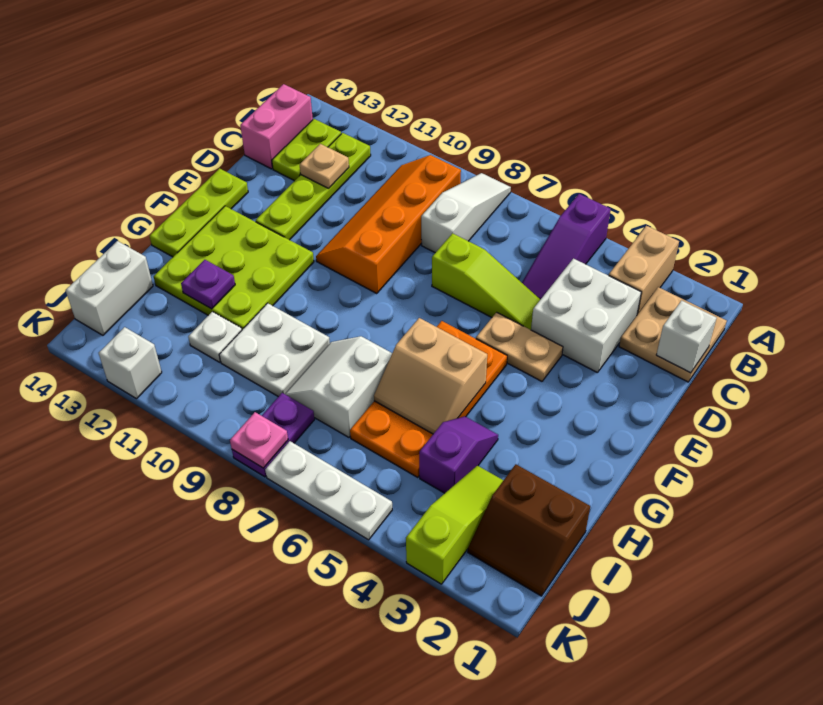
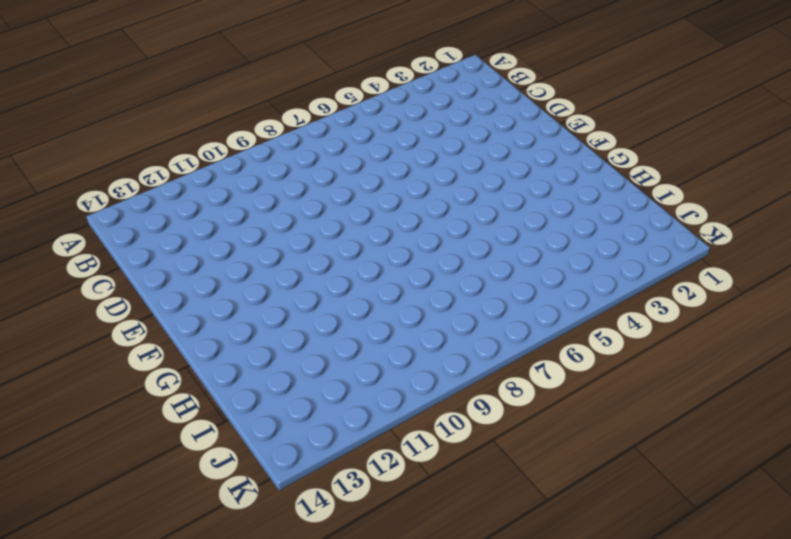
none -> tan 1x2 brick [609,226,679,315]
none -> purple 1x3 slope [522,194,611,300]
none -> white 1x3 slope [421,173,511,253]

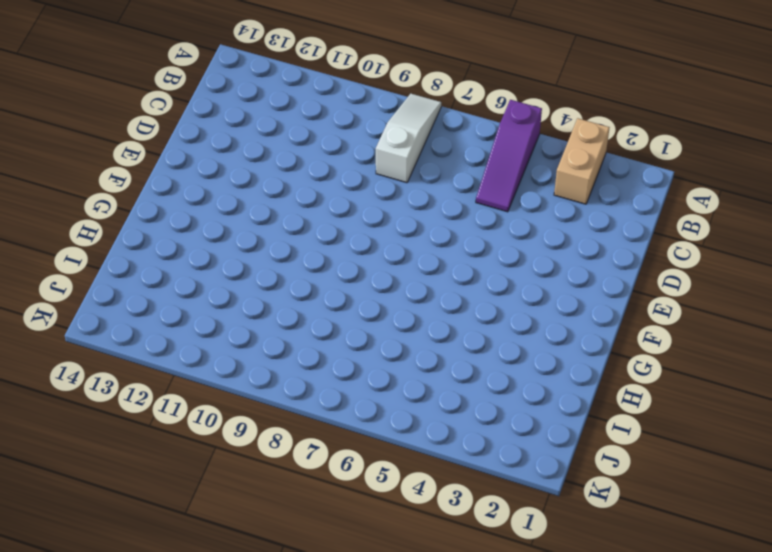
none -> tan 2x2 plate [619,287,727,382]
none -> orange 2x4 slope [316,155,461,294]
none -> lime 1x4 plate [256,133,371,240]

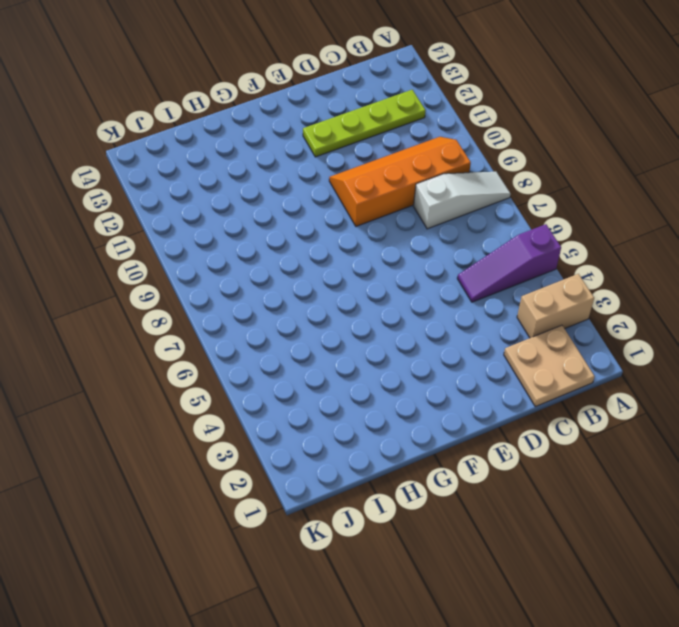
none -> lime 1x2 plate [272,119,341,181]
none -> pink 1x2 brick [240,84,313,169]
none -> white 2x2 brick [531,259,641,373]

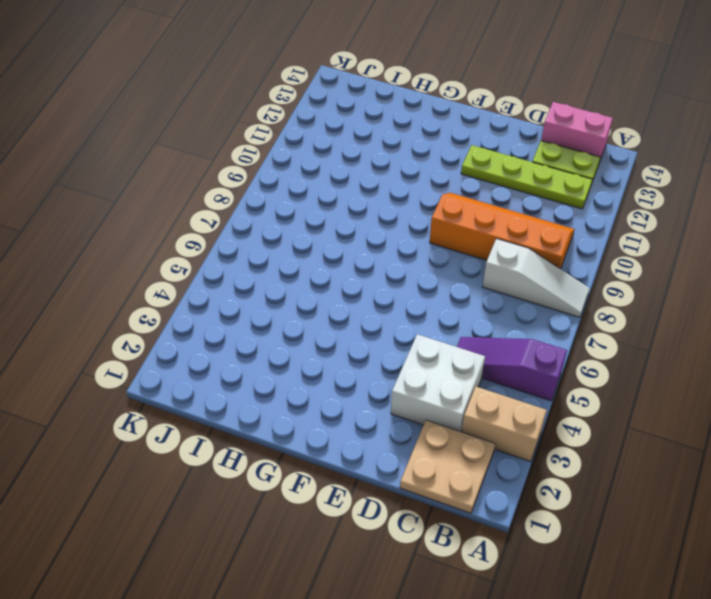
none -> lime 1x3 slope [432,233,540,330]
none -> tan 1x2 plate [476,312,563,381]
none -> lime 1x3 plate [150,168,248,257]

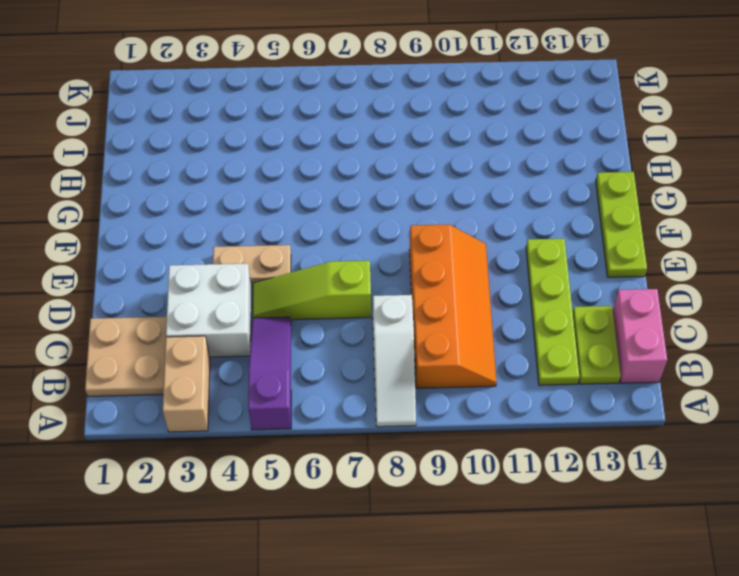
none -> orange 2x4 plate [350,321,507,477]
none -> lime 3x3 plate [154,206,314,330]
none -> purple 1x2 slope [419,416,498,493]

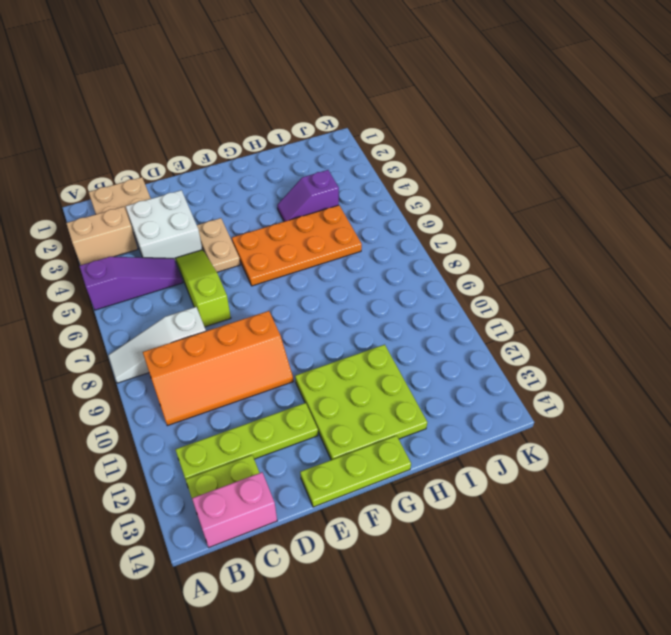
none -> white 2x2 slope [285,336,392,437]
none -> white 2x2 plate [219,303,330,397]
none -> brown 2x2 slope [468,464,590,596]

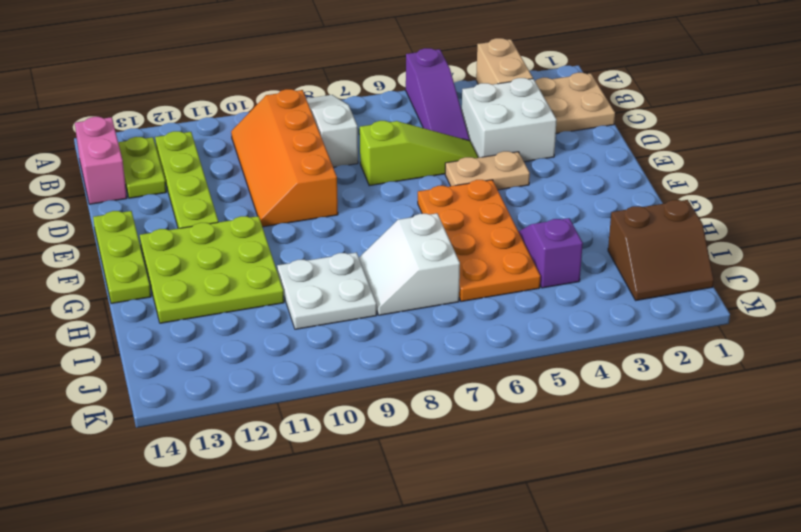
none -> lime 1x3 slope [406,466,503,584]
none -> white 1x1 plate [188,312,242,362]
none -> white 1x2 brick [66,241,153,335]

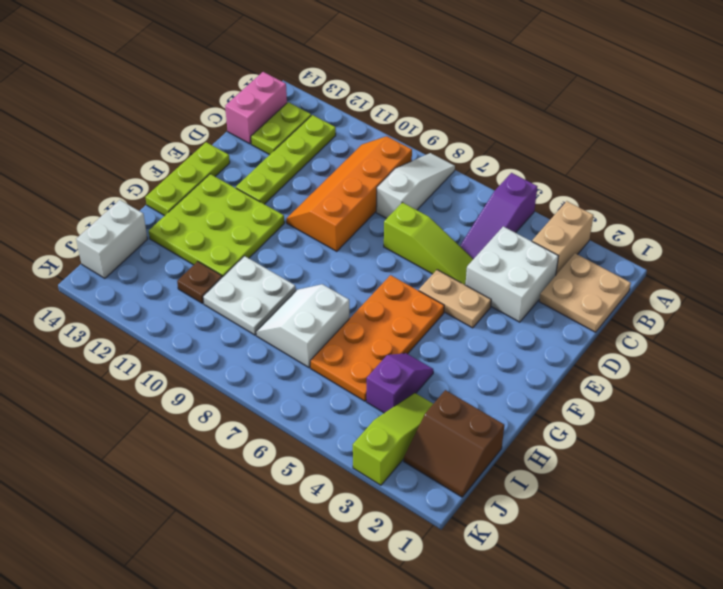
brown 1x1 plate [177,261,222,303] -> white 1x1 plate [188,312,242,362]
none -> purple 1x2 plate [232,393,314,477]
none -> white 1x3 plate [265,441,392,540]
none -> white 1x1 brick [99,327,162,399]

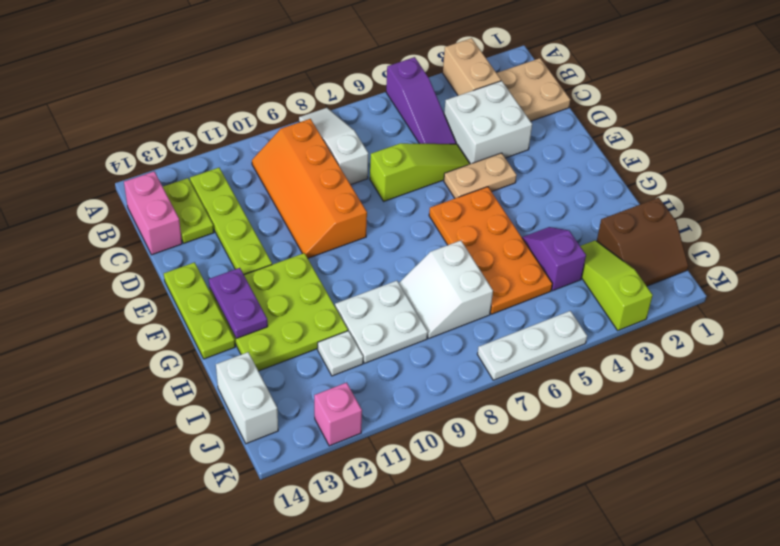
purple 1x2 plate [209,268,268,339] -> purple 1x2 plate moved to [232,393,314,477]
pink 1x1 brick [314,383,362,446] -> white 1x1 brick [99,327,162,399]
none -> white 1x1 brick [657,300,717,373]
none -> tan 1x1 plate [300,144,349,188]
none -> tan 2x2 slope [374,318,487,434]

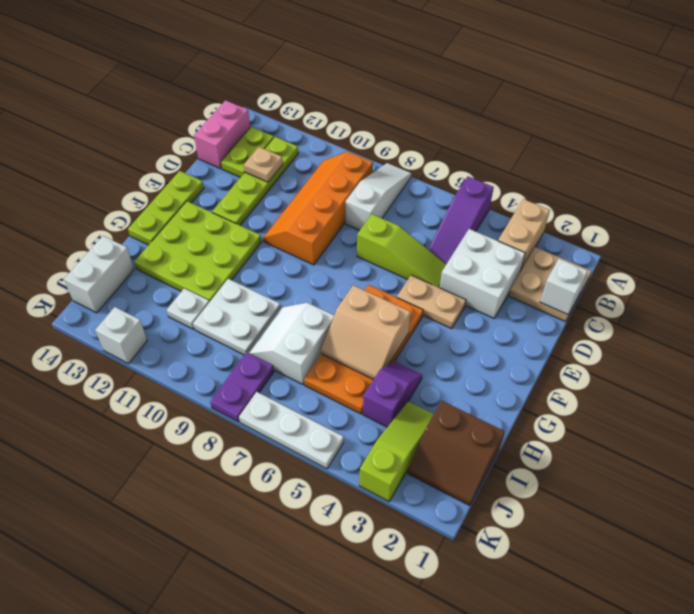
none -> purple 1x1 plate [181,260,235,309]
none -> pink 1x1 plate [230,412,288,468]

